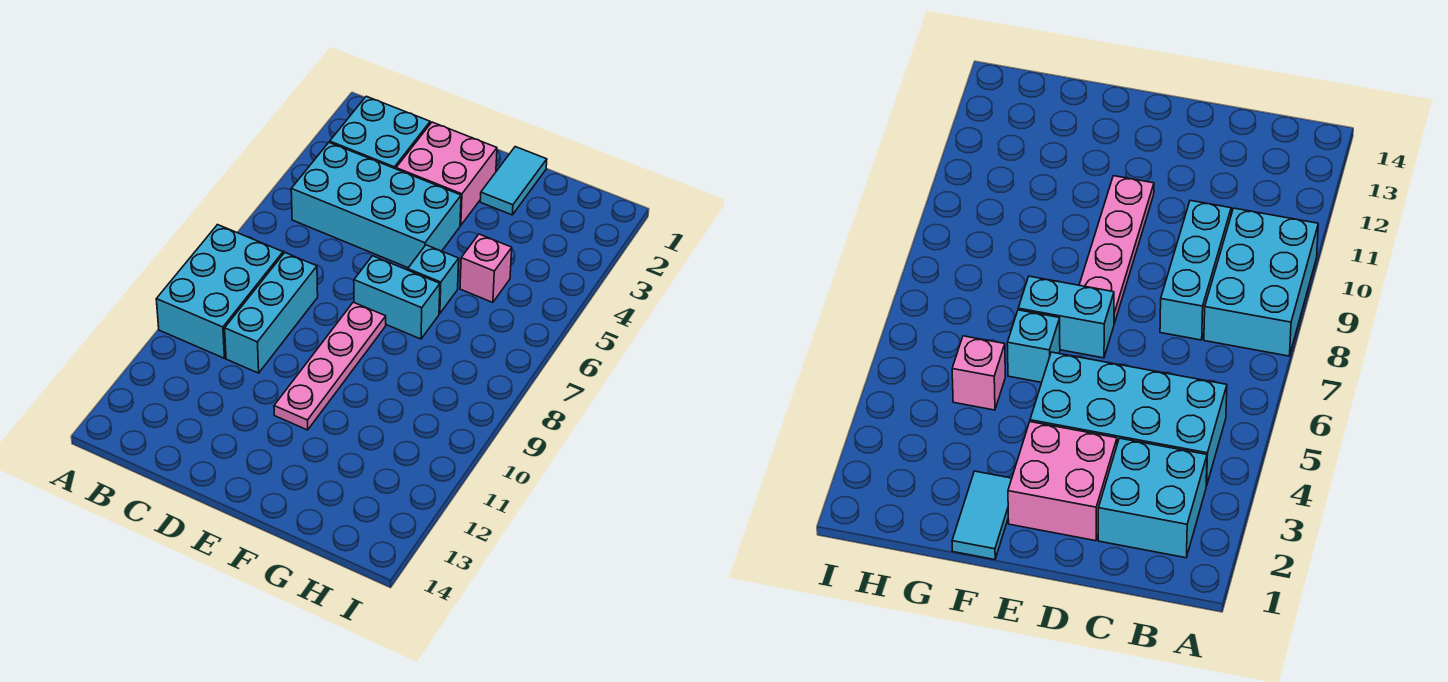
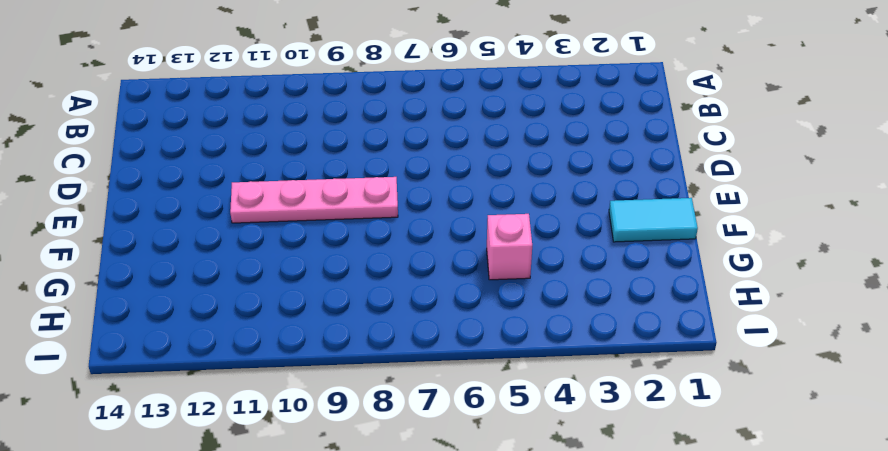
none -> cyan 2x3 brick [156,225,283,358]
none -> cyan 2x2 brick [330,96,430,169]

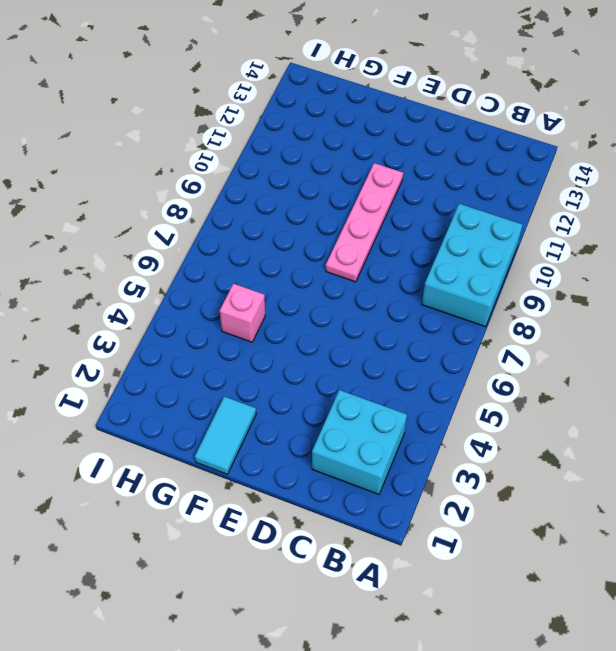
none -> cyan 2x4 brick [291,142,461,268]
none -> cyan 1x3 brick [225,253,318,373]

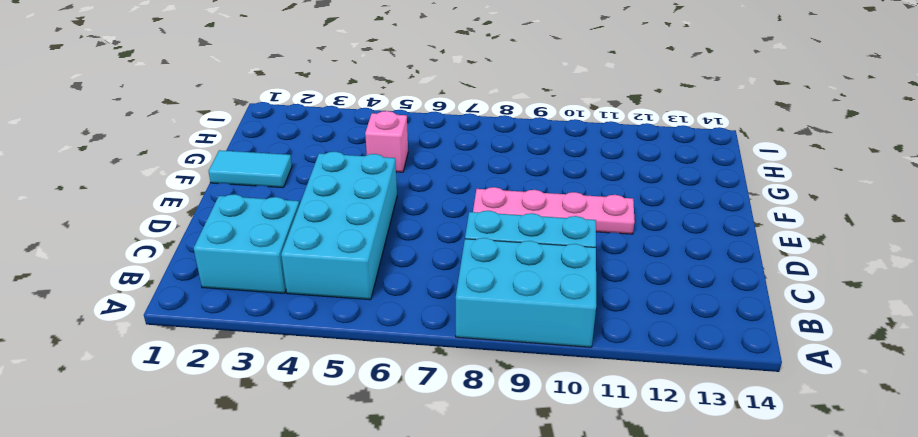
none -> pink 2x2 brick [396,122,497,225]
none -> cyan 1x2 brick [354,256,440,339]

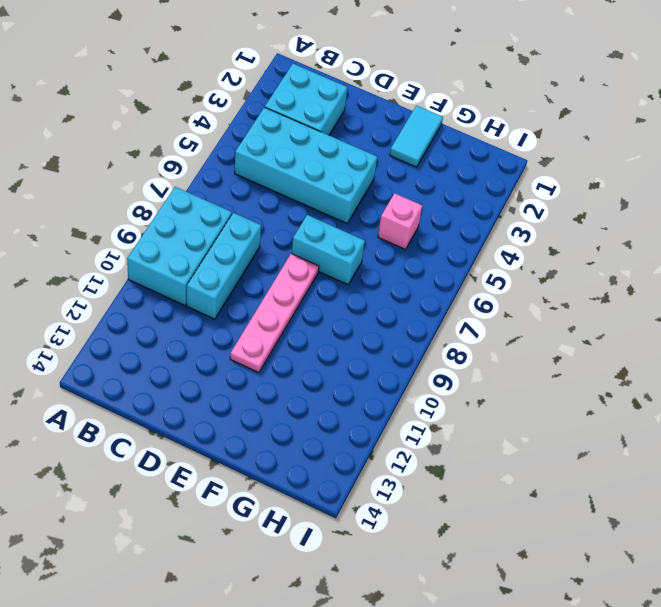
none -> pink 2x2 brick [396,122,497,225]
none -> cyan 1x1 brick [408,245,459,314]

